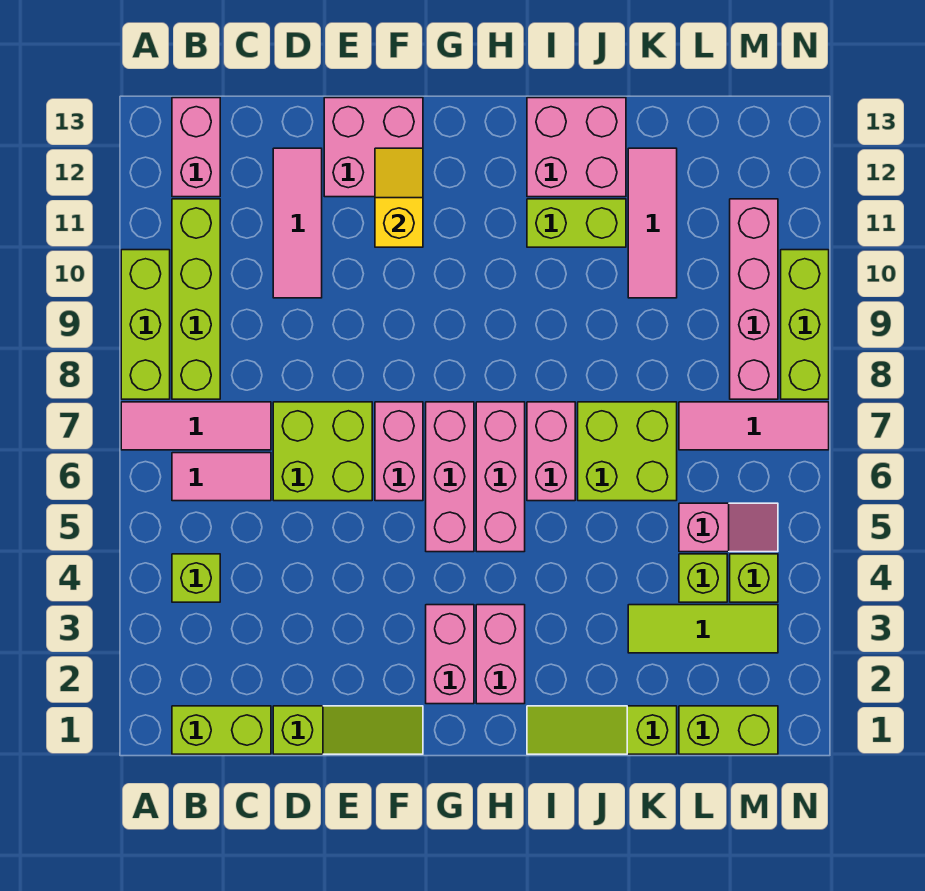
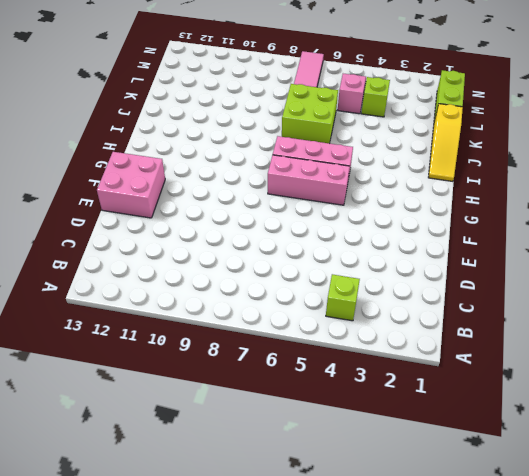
yellow 1x3 slope [428,104,463,181] -> lime 1x3 slope [527,706,677,754]
none -> pink 1x3 tile [121,402,271,450]
none -> lime 1x3 brick [121,250,170,399]
none -> lime 1x2 brick [172,706,271,754]
none -> pink 1x2 tile [172,453,271,501]

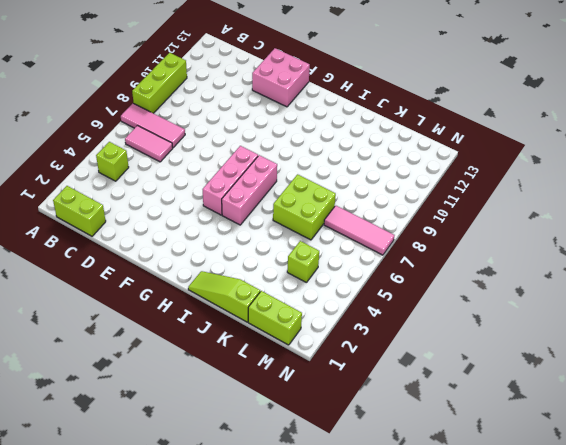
none -> lime 1x4 brick [172,199,220,399]
none -> pink 1x2 brick [172,98,220,197]
none -> lime 1x3 slope [273,706,423,754]
none -> lime 2x2 brick [273,402,372,501]

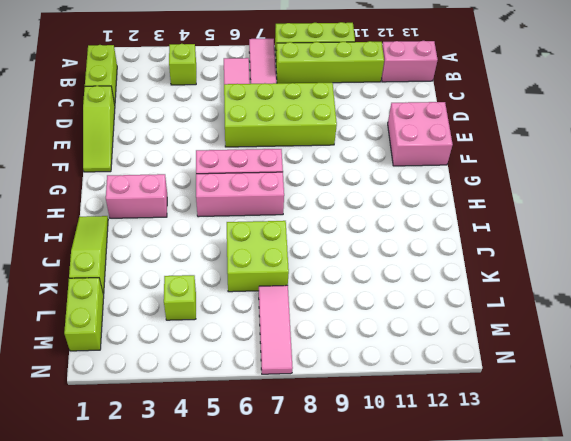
lime 2x4 brick [224,83,337,147] -> lime 2x2 brick [273,402,372,501]
none -> pink 1x3 tile [273,148,322,298]
none -> pink 1x2 brick [375,402,423,501]
none -> pink 1x2 brick [426,605,474,704]
none -> pink 1x2 brick [527,402,575,501]

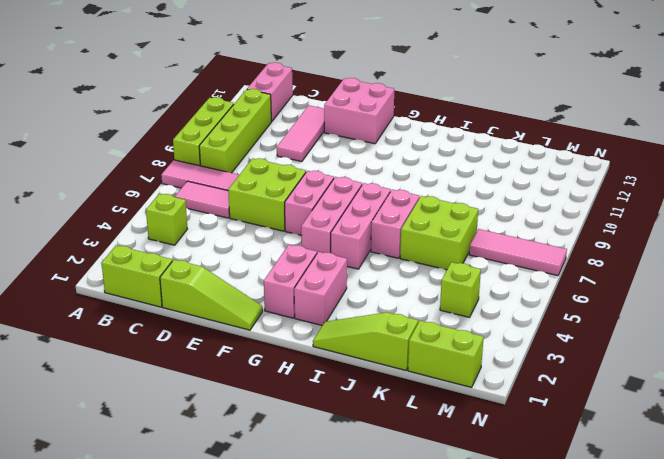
none -> lime 1x2 brick [527,199,626,247]
none -> pink 2x2 brick [527,98,626,197]
none -> lime 1x3 tile [628,605,778,653]
none -> pink 1x3 tile [628,148,677,298]

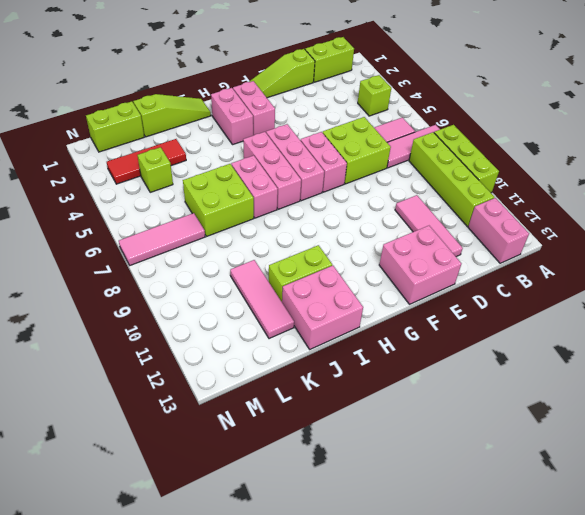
red 1x3 tile [107,139,186,184] -> lime 1x3 tile [628,605,778,653]
none -> pink 1x2 slope [679,503,778,552]
none -> lime 1x1 brick [730,554,778,602]
none -> pink 1x4 brick [730,199,778,399]
none -> lime 1x3 brick [781,250,829,399]

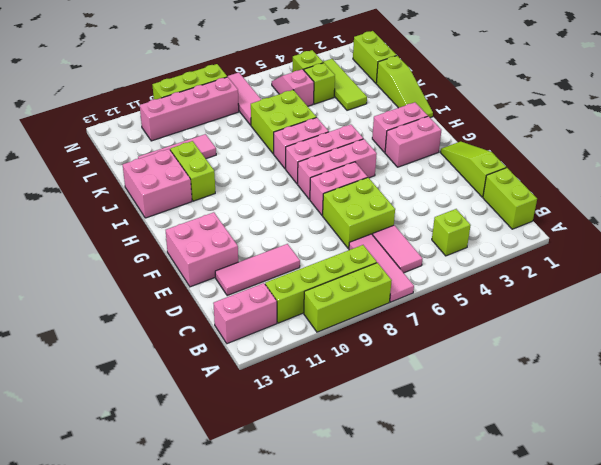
none -> yellow 1x2 slope [375,148,423,247]

